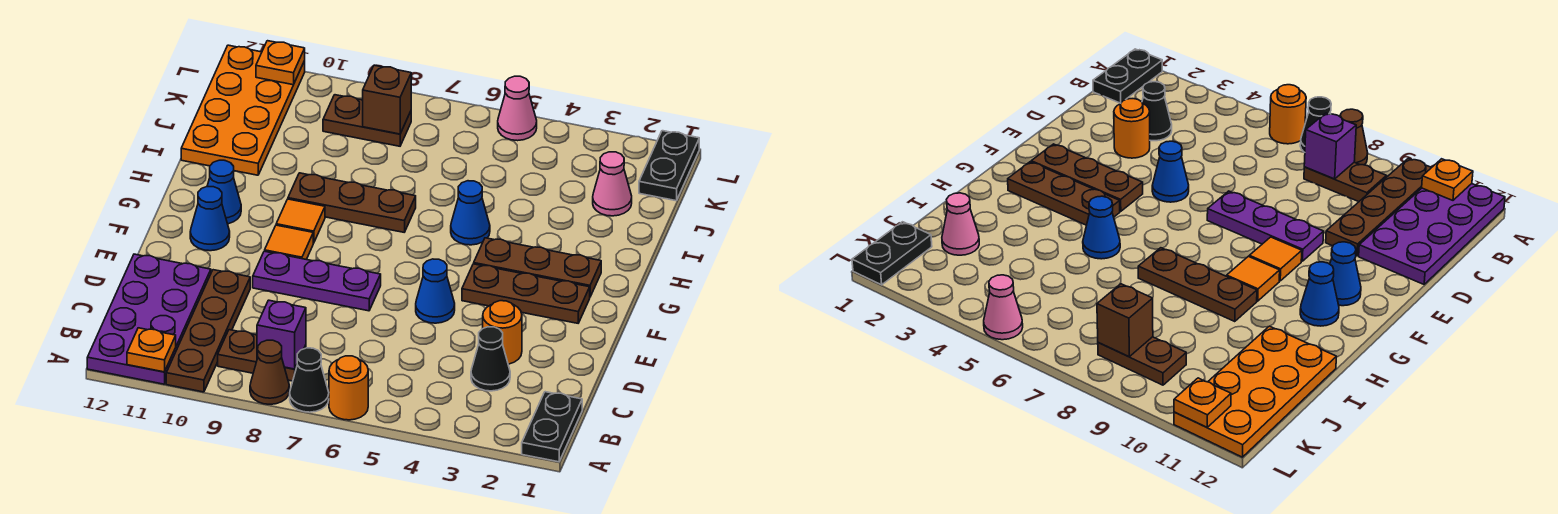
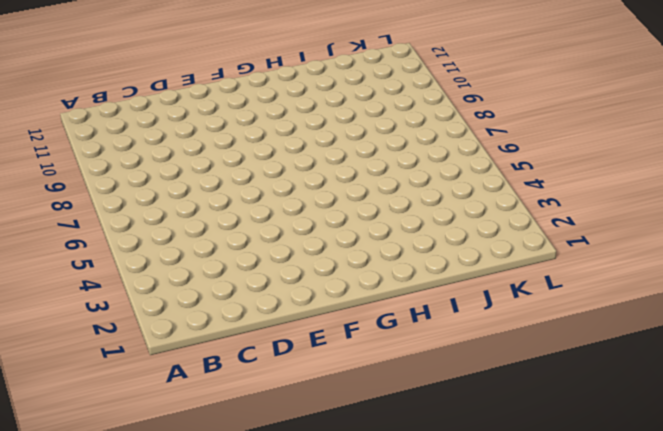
none -> black 1x2 plate [522,392,582,462]
none -> orange 1x1 round brick [329,356,368,420]
none -> black 1x1 cone [290,348,329,412]

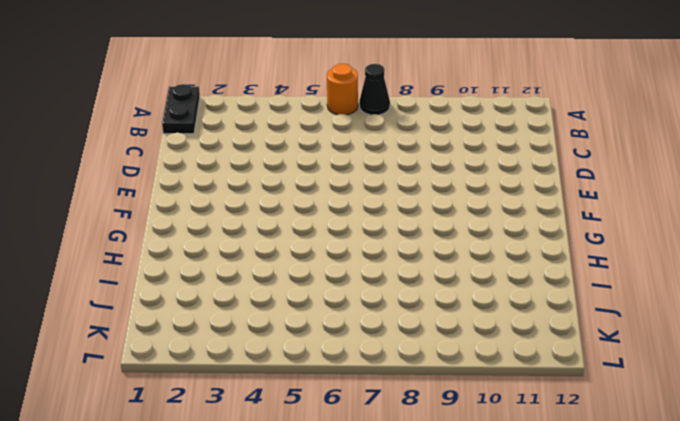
none -> brown 1x1 cone [250,340,289,404]
none -> brown 1x4 plate [166,270,250,392]
none -> purple 2x4 plate [87,254,211,384]

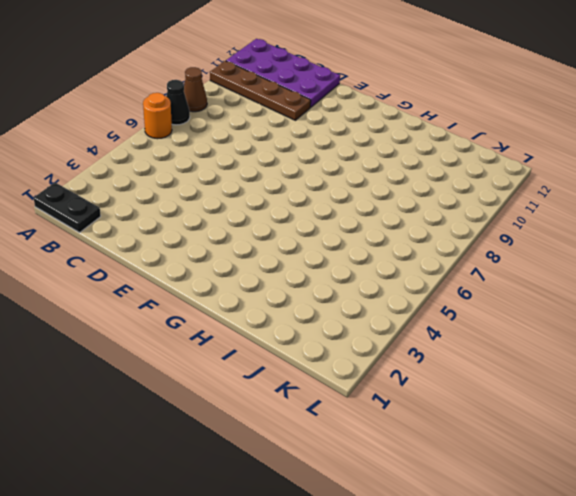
none -> brown 1x2 plate [218,330,306,381]
none -> black 1x1 cone [471,327,510,391]
none -> orange 1x1 round brick [483,301,522,364]

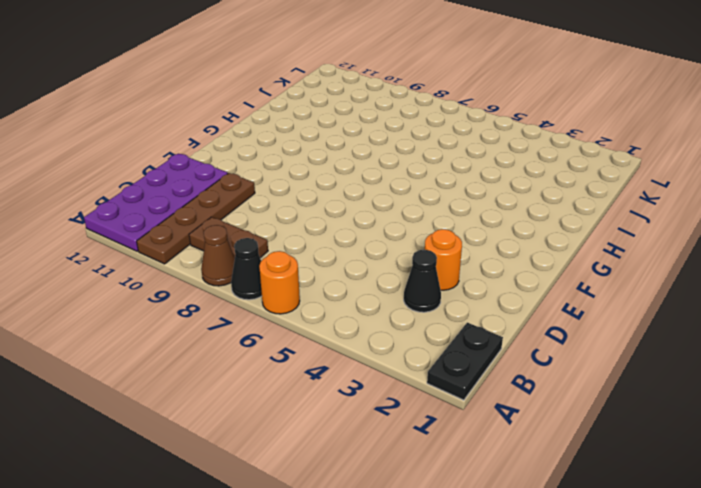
none -> blue 1x1 cone [416,259,455,323]
none -> purple 1x3 plate [253,251,381,311]
none -> brown 1x3 plate [462,264,590,323]

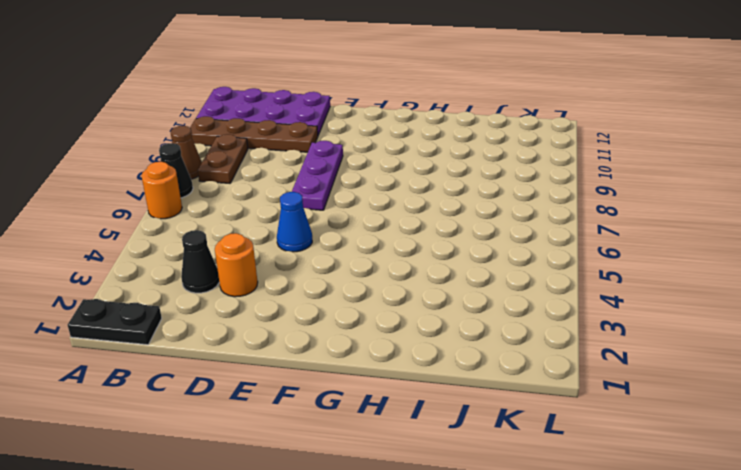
none -> brown 1x3 plate [462,264,590,323]
none -> orange 1x1 tile [265,225,313,260]
none -> blue 1x1 cone [190,187,230,251]

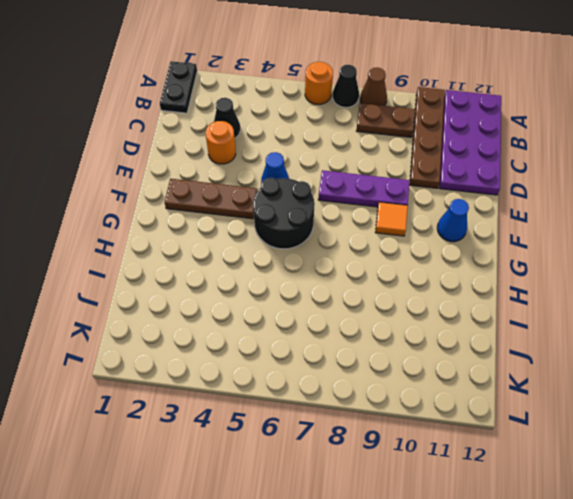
black 2x2 round brick [253,178,315,249] -> none
none -> brown 1x3 plate [474,238,601,297]
none -> orange 1x1 tile [276,199,325,243]
none -> blue 1x1 cone [207,160,241,224]

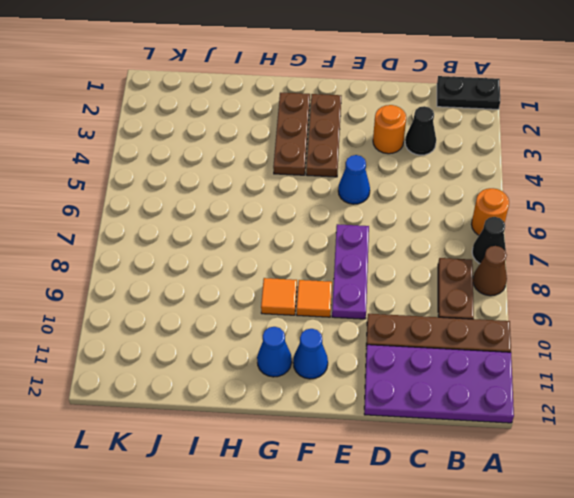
none -> blue 1x1 cone [451,181,490,245]
none -> brown 1x3 plate [288,173,416,232]
none -> orange 2x4 plate [181,45,305,175]

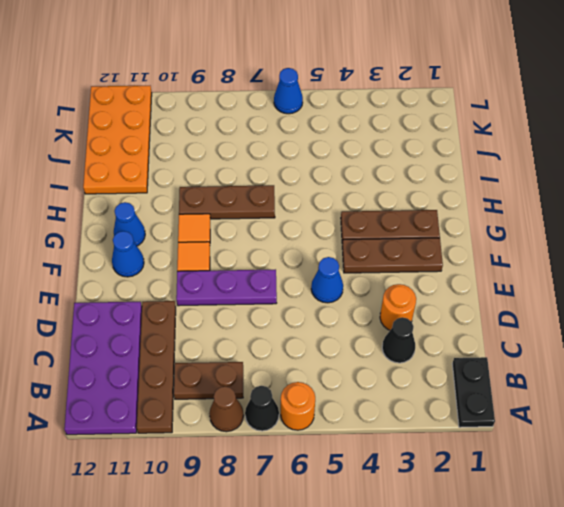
blue 1x1 cone [274,68,303,114] -> blue 1x1 cone moved to [451,181,490,245]
none -> pink 1x1 cone [593,152,632,216]
none -> black 1x2 plate [639,131,699,201]
none -> brown 1x2 plate [323,95,411,146]

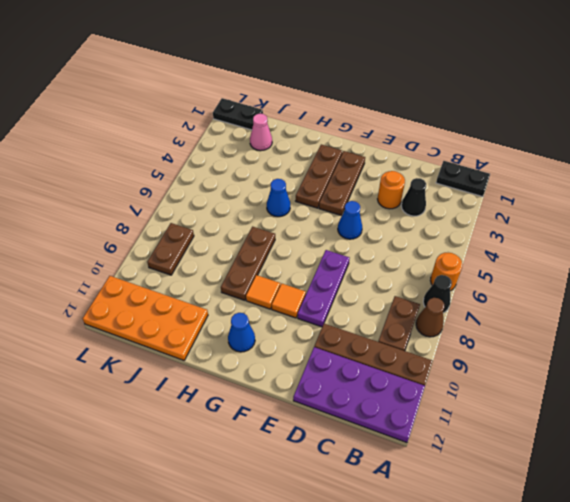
none -> blue 1x1 cone [190,187,230,251]
none -> pink 1x1 cone [498,76,537,141]
none -> orange 1x1 plate [127,328,176,372]

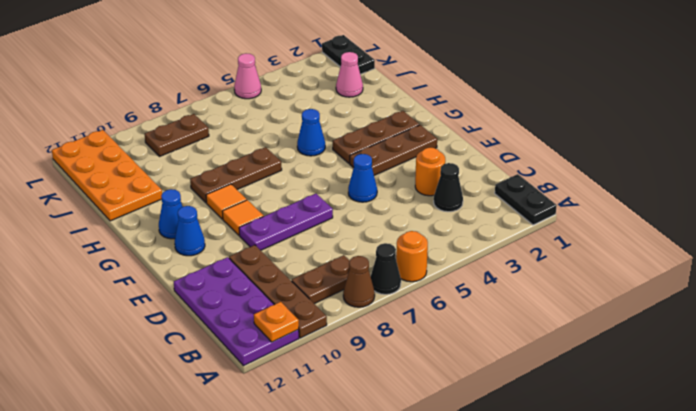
none -> purple 1x1 brick [257,300,306,369]
none -> brown 1x1 brick [363,65,411,134]
none -> orange 1x1 plate [256,41,305,85]

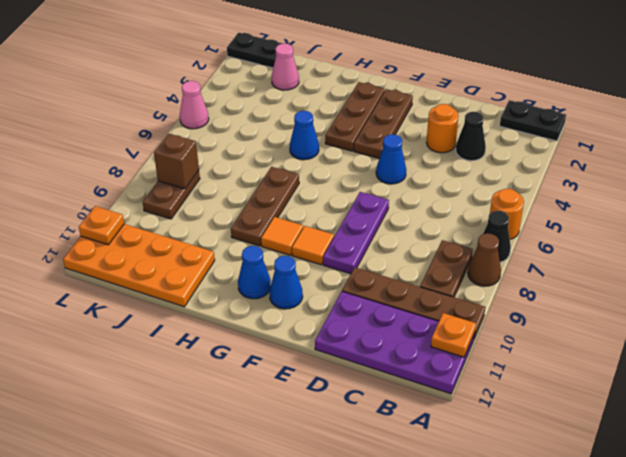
none -> purple 1x1 brick [257,300,306,369]

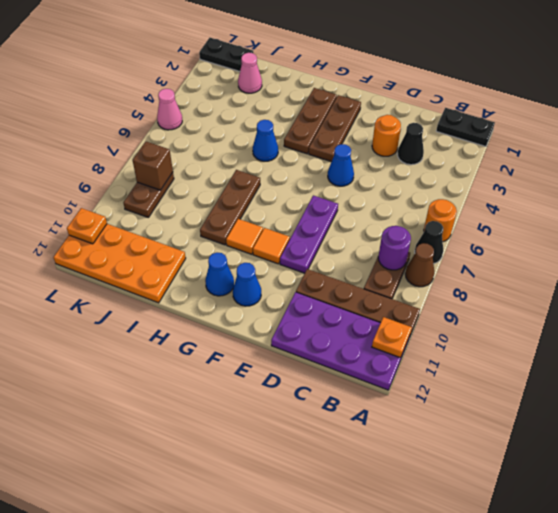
purple 1x1 round brick [378,226,411,270] -> purple 1x1 brick [257,300,306,369]

